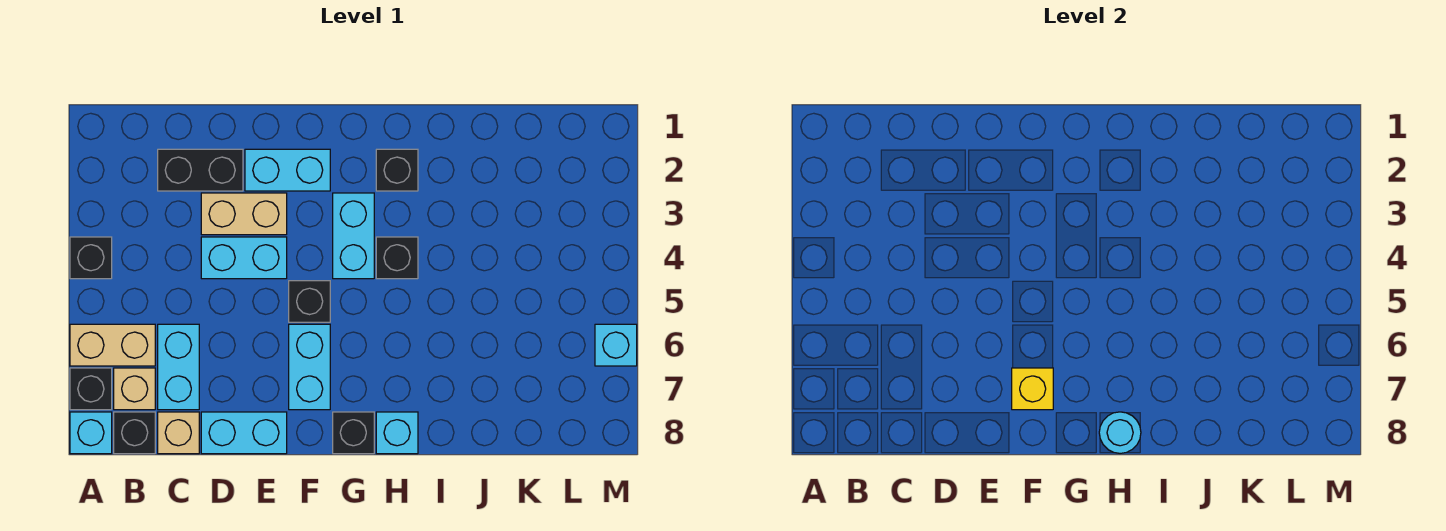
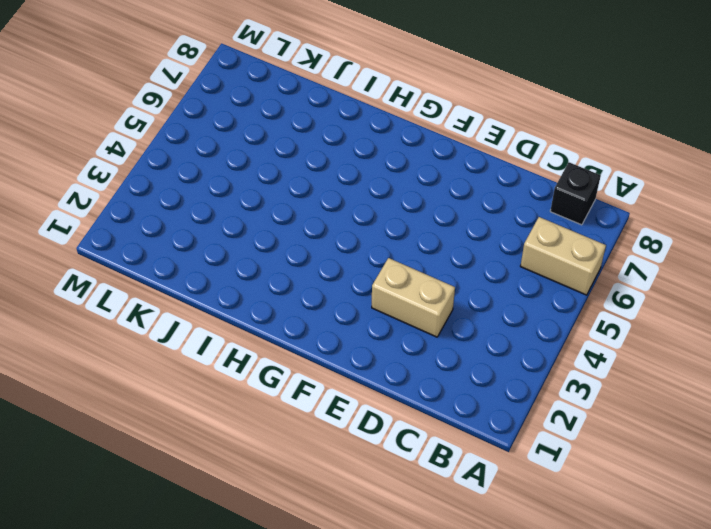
none -> black 1x1 brick [70,237,112,279]
none -> black 1x1 brick [70,368,112,410]
none -> cyan 1x1 brick [70,412,112,454]

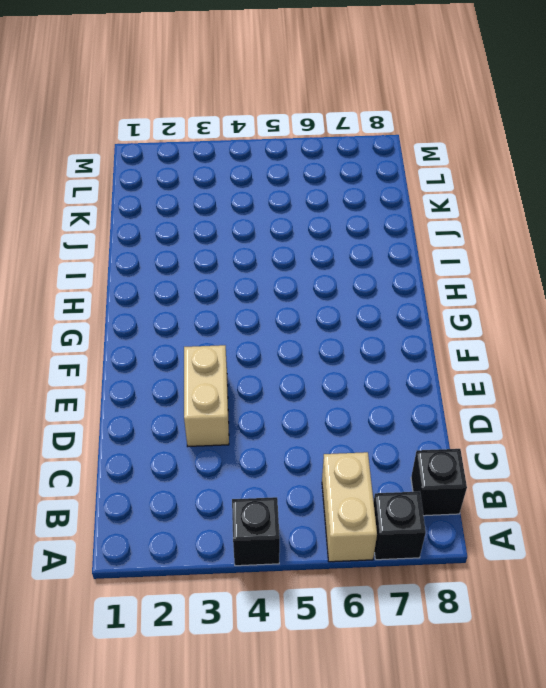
none -> cyan 1x1 brick [70,412,112,454]
none -> tan 1x1 brick [114,368,155,410]
none -> black 1x2 brick [158,149,243,191]

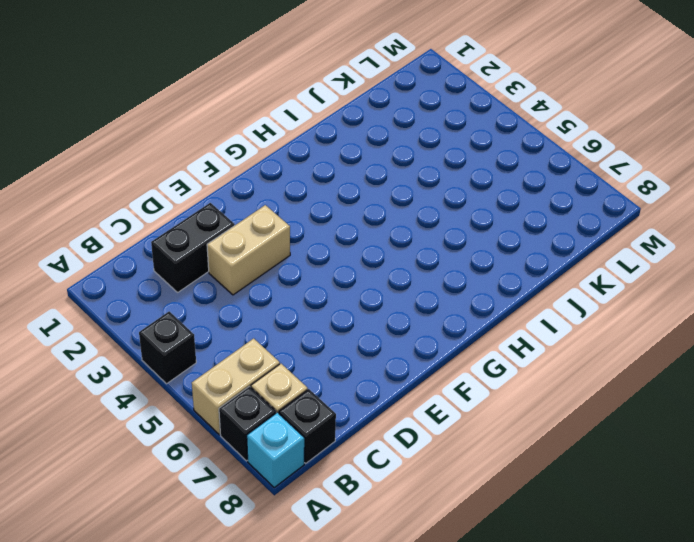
none -> cyan 1x2 brick [158,324,199,410]
none -> tan 1x1 brick [158,412,199,454]
none -> cyan 1x2 brick [201,237,287,279]

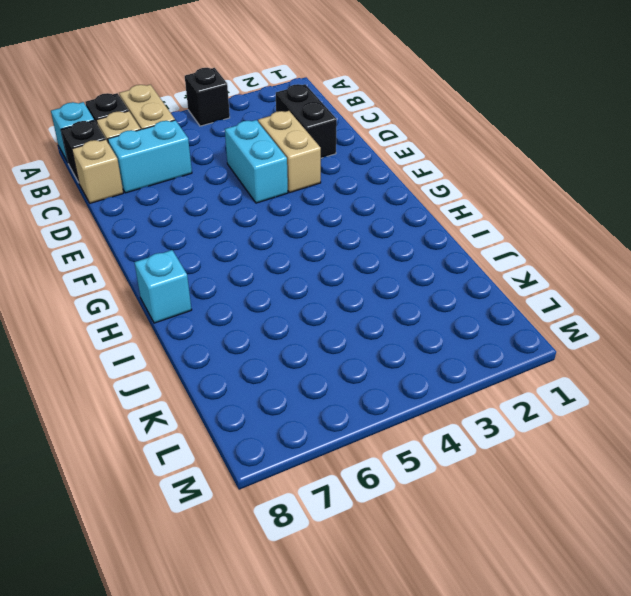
none -> cyan 1x2 brick [201,412,287,454]
none -> cyan 1x2 brick [245,149,330,191]
none -> black 1x1 brick [289,281,330,322]

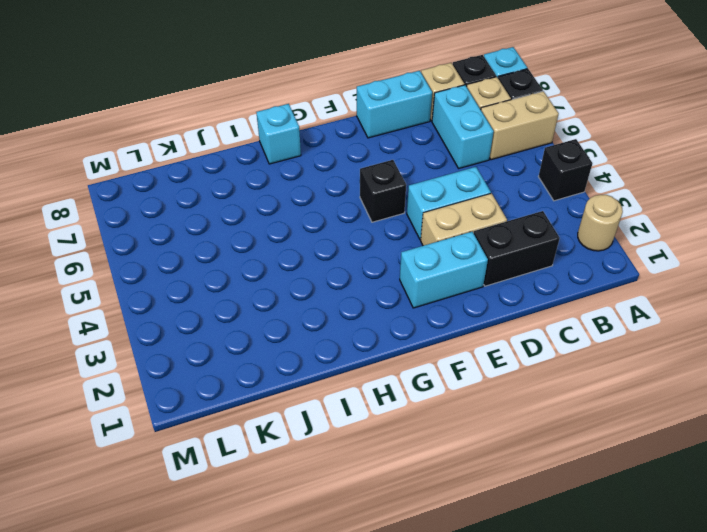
tan 1x1 round brick [578,195,623,251] -> none
none -> cyan 1x2 brick [289,324,330,410]
none -> cyan 1x2 brick [333,193,374,279]
none -> black 1x1 brick [333,412,374,454]

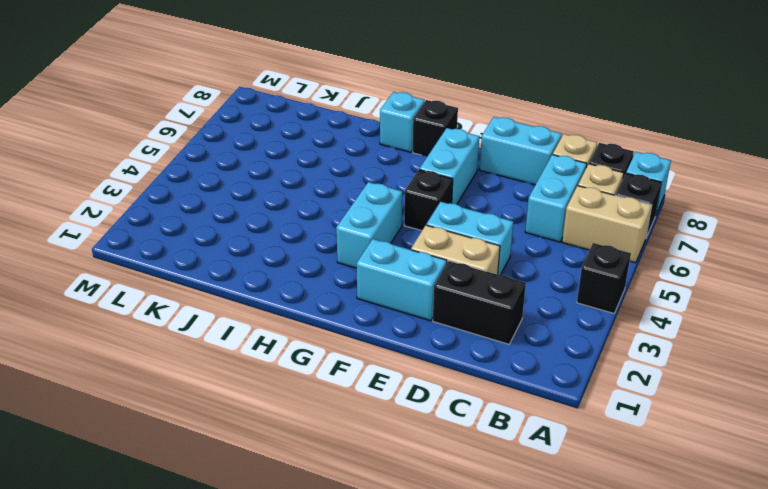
none -> black 1x1 brick [376,149,418,191]
none -> black 1x1 brick [376,237,418,279]
none -> cyan 1x1 brick [595,324,637,366]

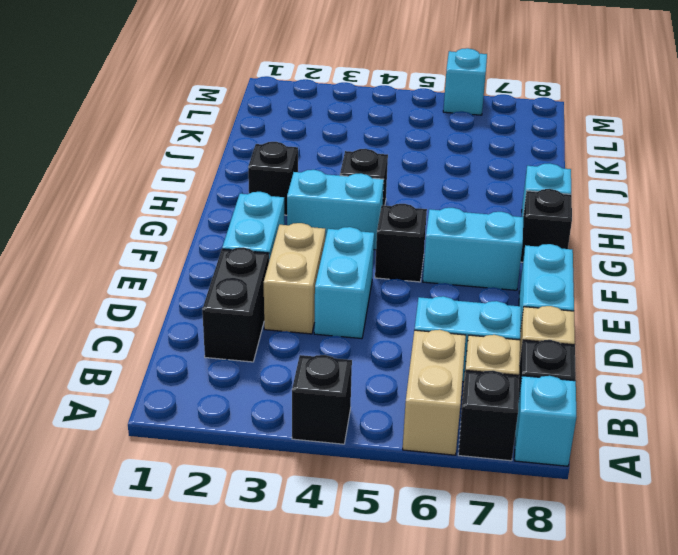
none -> yellow 1x1 brick [1012,368,1053,410]
none -> cyan 1x1 round brick [1099,412,1141,453]

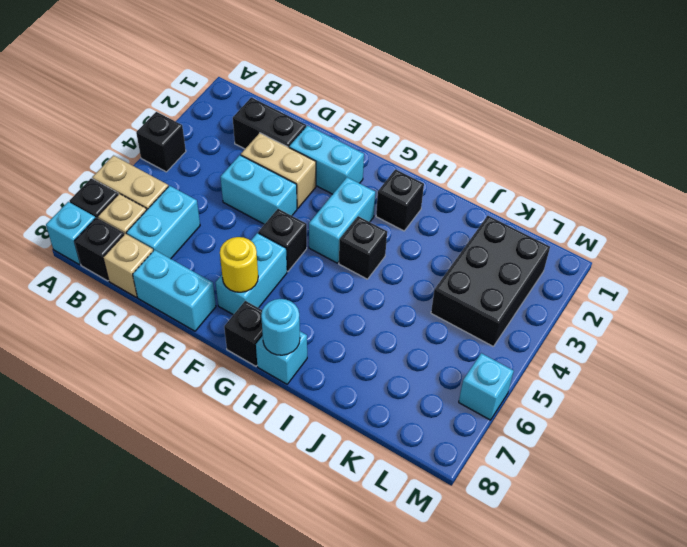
yellow 1x1 round brick [220,237,258,292] -> yellow 1x1 brick [1012,368,1053,410]
black 2x3 brick [431,216,550,347] -> none

